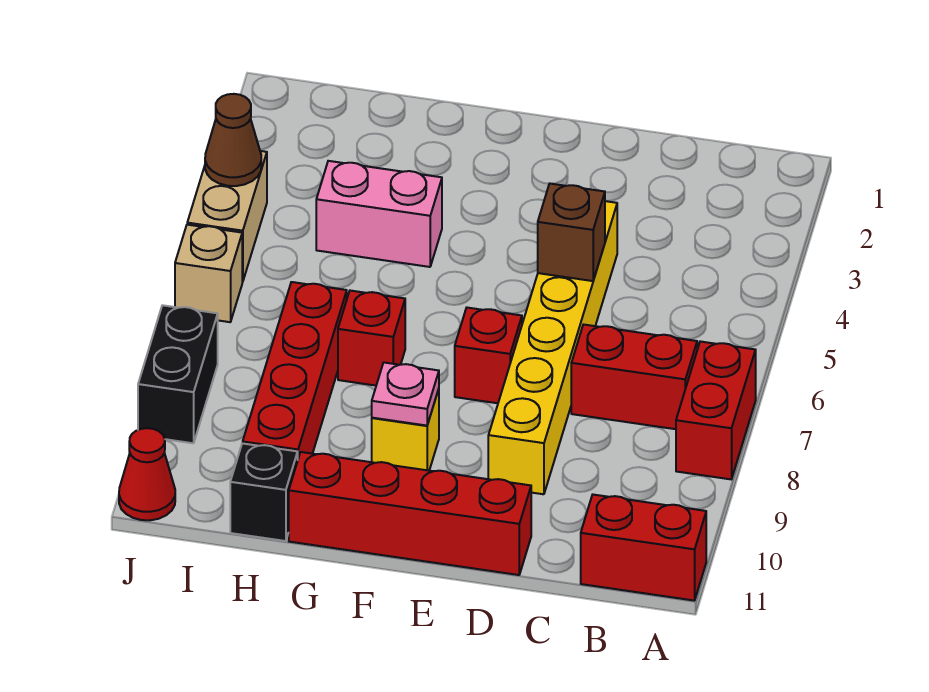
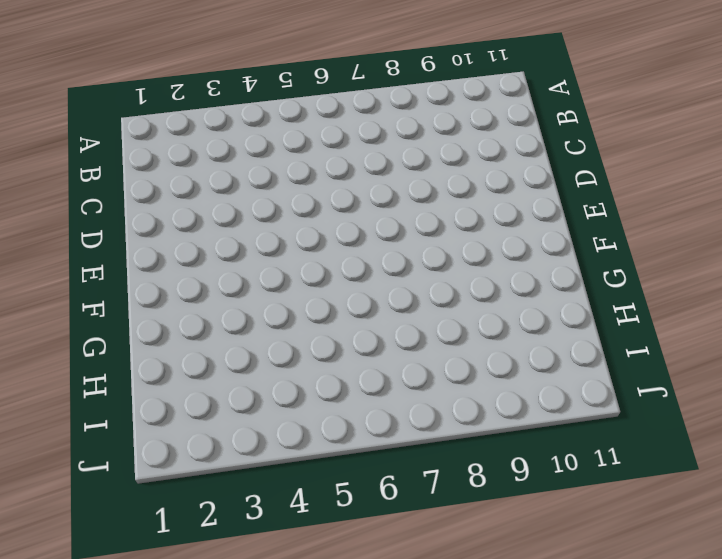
none -> red 1x2 brick [676,341,756,479]
none -> red 1x2 brick [581,495,706,601]
none -> red 1x2 brick [571,325,697,429]

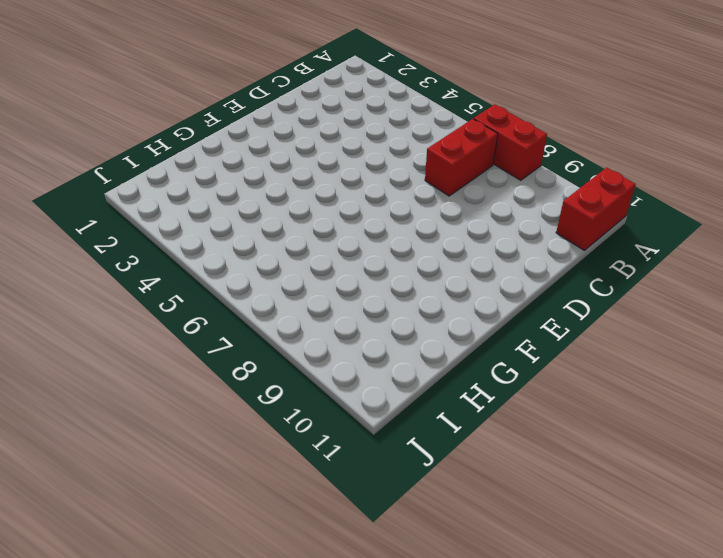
none -> yellow 1x6 brick [488,201,617,494]
none -> red 1x4 brick [289,452,531,575]
none -> red 1x1 brick [455,308,522,403]

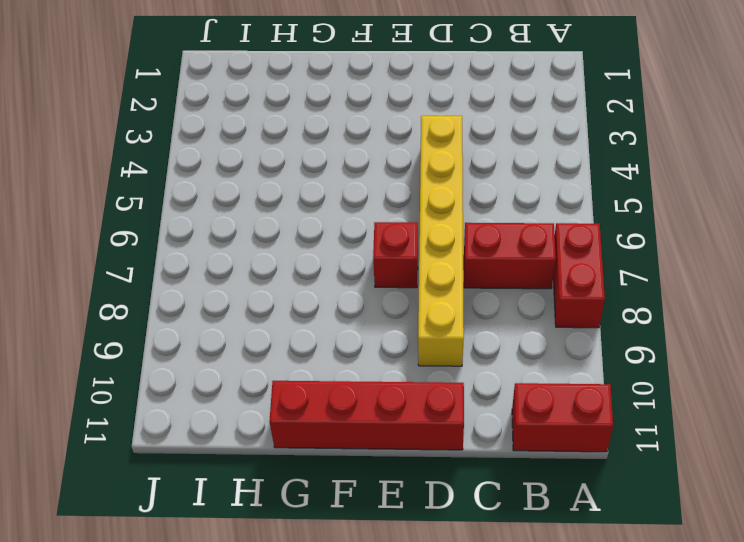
none -> yellow 1x1 brick [372,389,439,471]
none -> pink 1x2 brick [316,161,442,267]
none -> red 1x1 brick [338,291,405,386]

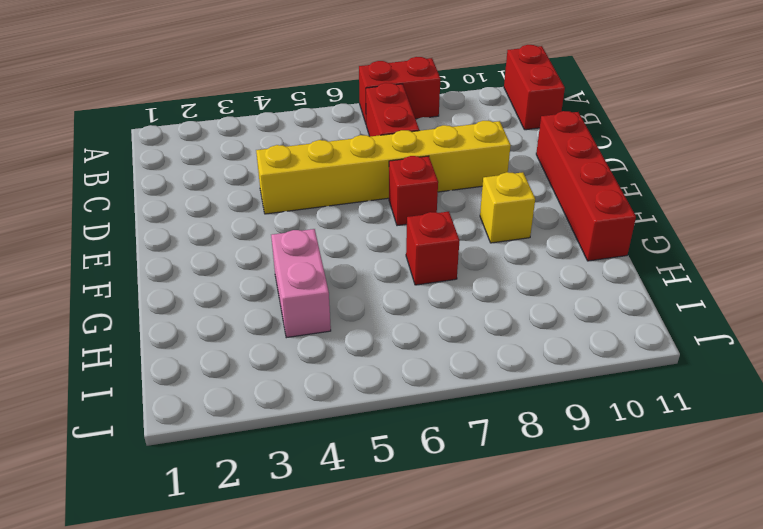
none -> red 1x4 brick [243,282,347,458]
none -> black 1x1 brick [230,443,298,541]
none -> tan 1x2 brick [187,151,267,282]

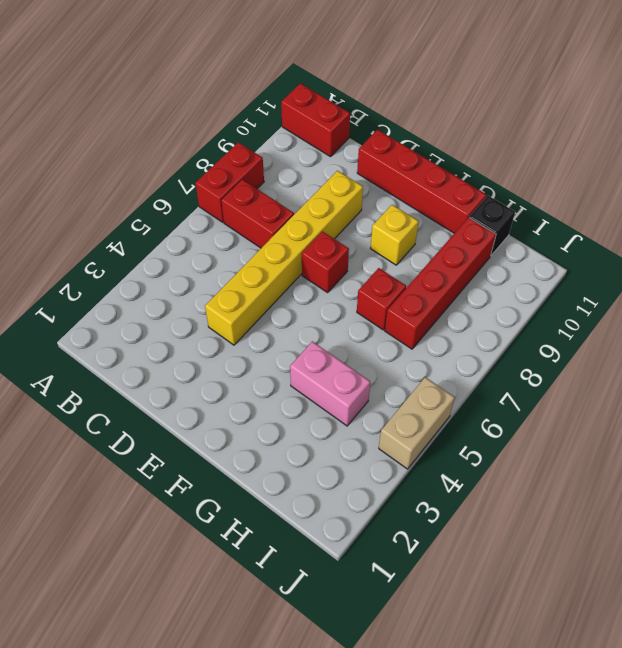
none -> tan 1x1 brick [175,225,242,322]
none -> black 1x2 brick [138,305,218,443]
none -> red 1x1 cone [119,428,175,520]

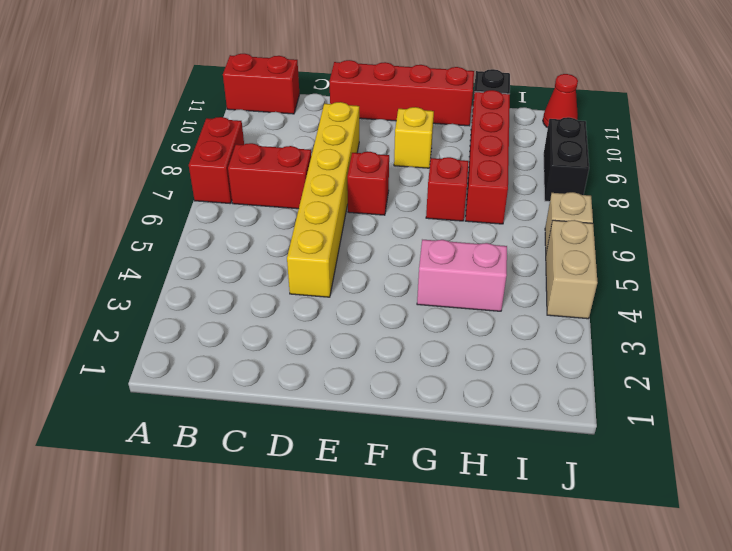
none -> brown 1x1 brick [538,183,605,281]
none -> pink 1x1 plate [372,363,439,426]
none -> brown 1x1 cone [205,94,261,186]

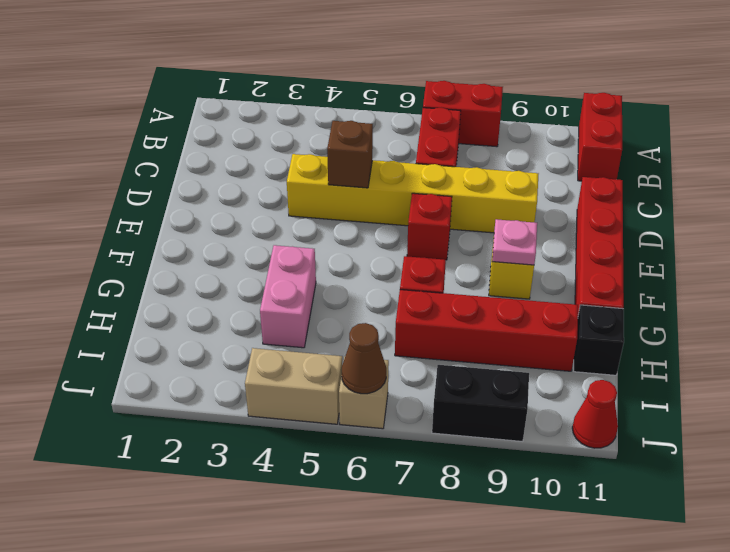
brown 1x1 cone [342,323,386,394] -> brown 1x1 cone moved to [205,94,261,186]

